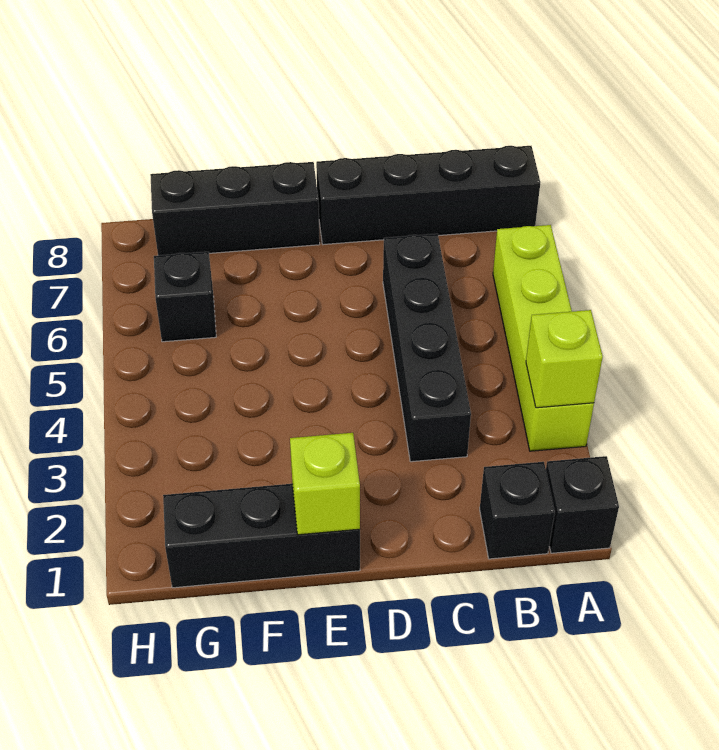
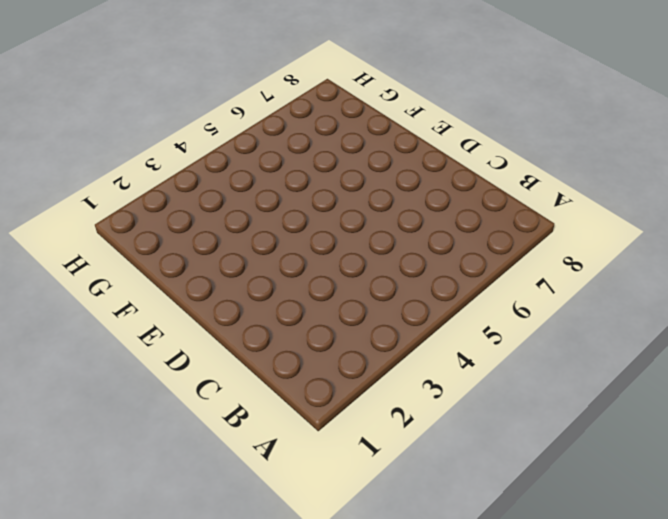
none -> black 1x1 brick [546,456,619,553]
none -> lime 1x4 brick [493,225,594,451]

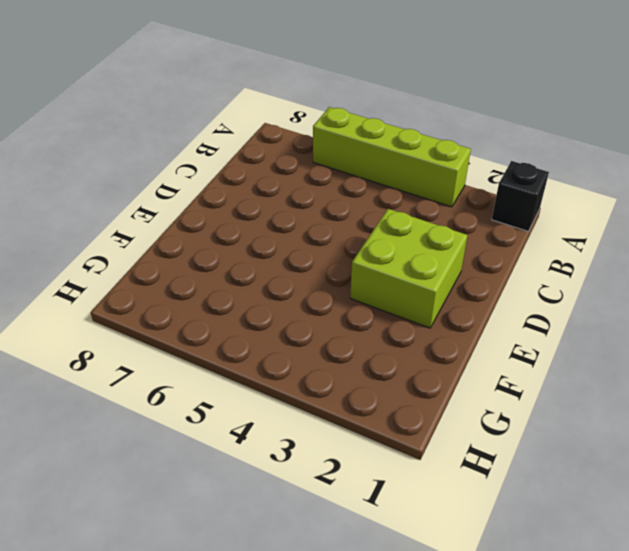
lime 2x2 brick [350,209,467,328] -> none
none -> black 1x4 brick [316,146,540,245]
none -> black 1x1 brick [480,462,555,559]

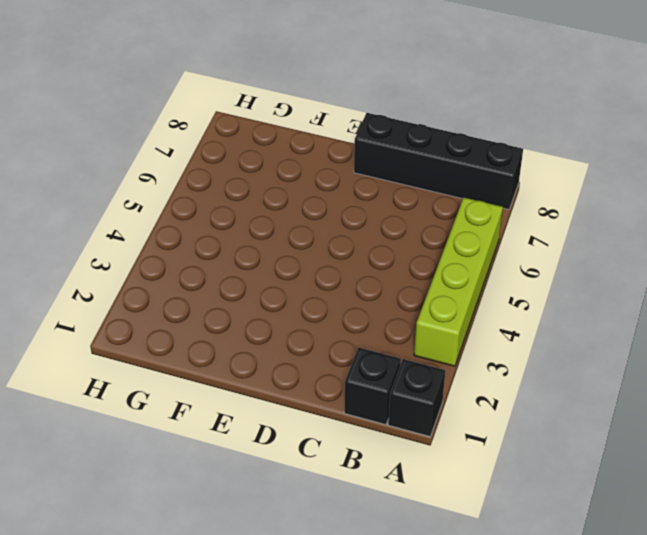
none -> black 1x4 brick [383,234,471,462]
none -> black 1x3 brick [163,484,360,588]

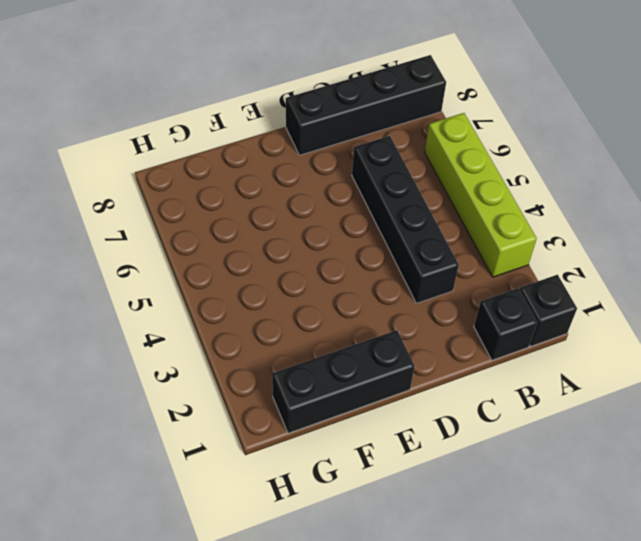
none -> black 1x3 brick [150,162,320,255]
none -> black 1x1 brick [154,252,216,342]

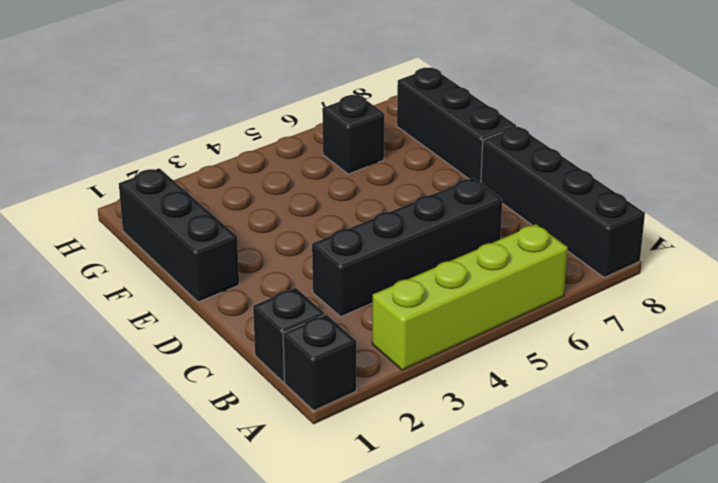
none -> lime 1x1 brick [526,310,603,408]
none -> lime 1x1 brick [290,433,360,535]

